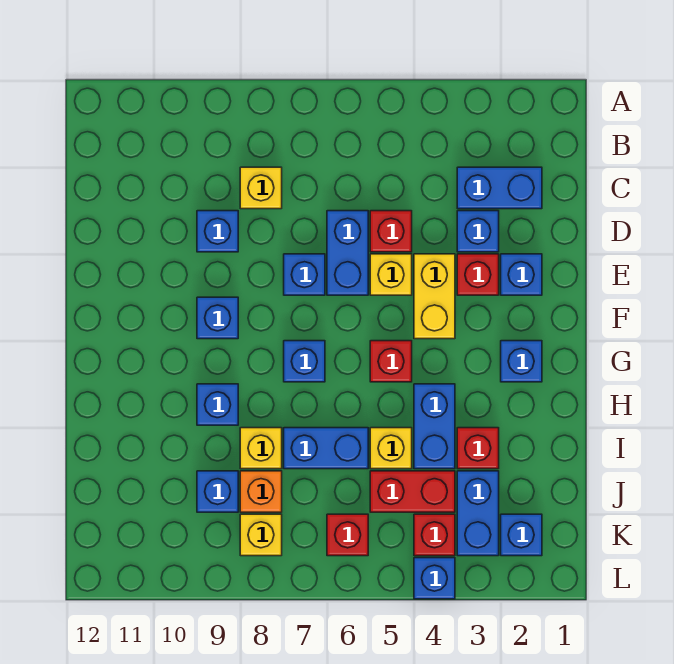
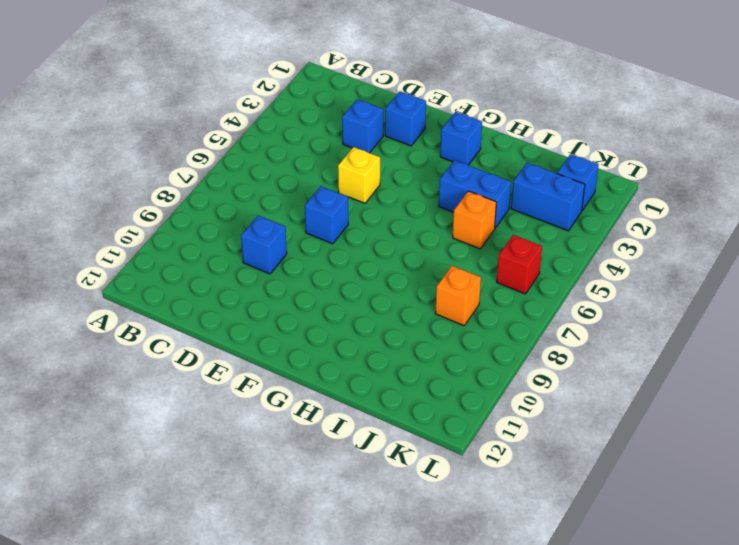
orange 1x1 brick [453,191,496,249] -> yellow 1x1 brick [370,428,412,469]
none -> blue 1x2 brick [457,167,542,209]
none -> yellow 1x1 brick [240,167,282,209]
none -> red 1x1 brick [370,211,412,252]
none -> blue 1x2 brick [327,211,368,295]

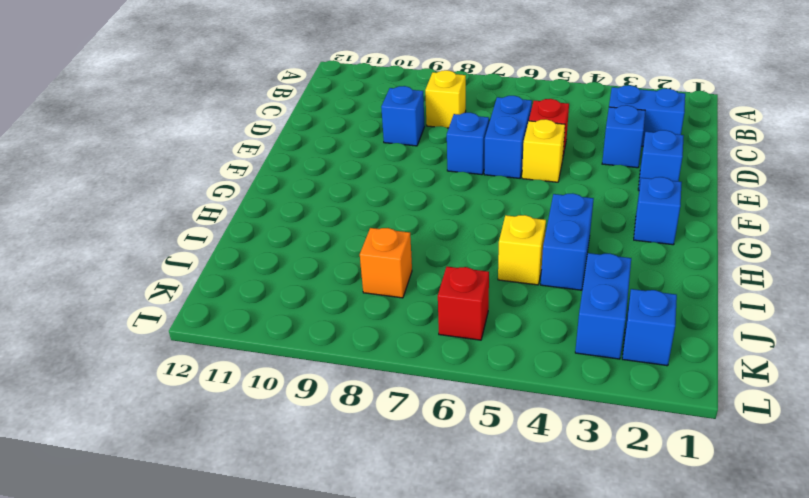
none -> red 1x1 brick [457,254,499,295]
none -> yellow 1x2 brick [414,254,455,339]
none -> blue 1x1 brick [197,297,238,339]
none -> red 1x1 brick [370,341,412,382]

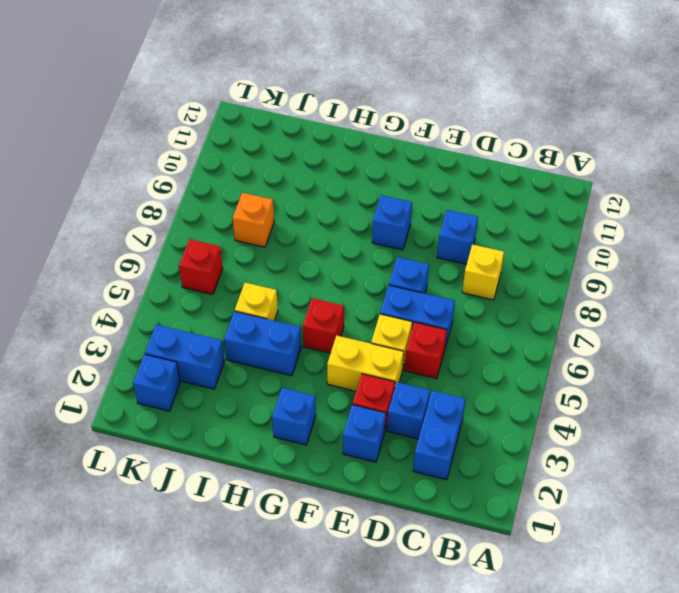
none -> blue 1x1 brick [284,341,325,382]
none -> blue 1x1 brick [197,384,238,425]
none -> red 1x1 brick [457,428,499,469]
none -> blue 1x2 brick [284,428,368,469]

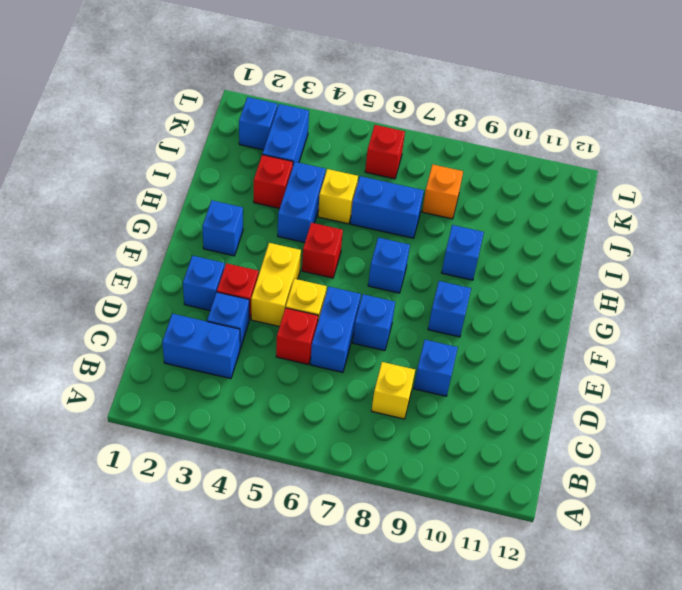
none -> yellow 1x1 brick [240,428,282,469]
none -> red 1x2 brick [370,471,455,512]
none -> blue 1x1 brick [197,471,238,512]
none -> red 1x1 brick [414,514,455,556]

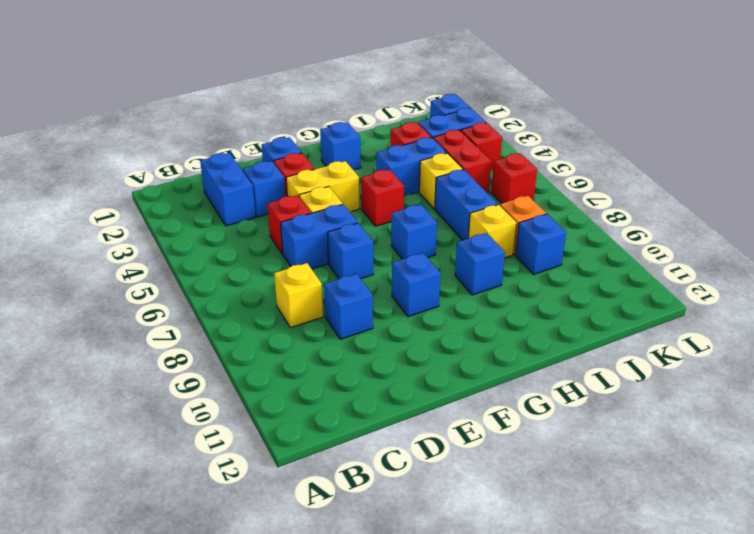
none -> yellow 1x1 brick [240,514,282,556]
none -> blue 1x1 brick [414,558,455,599]

